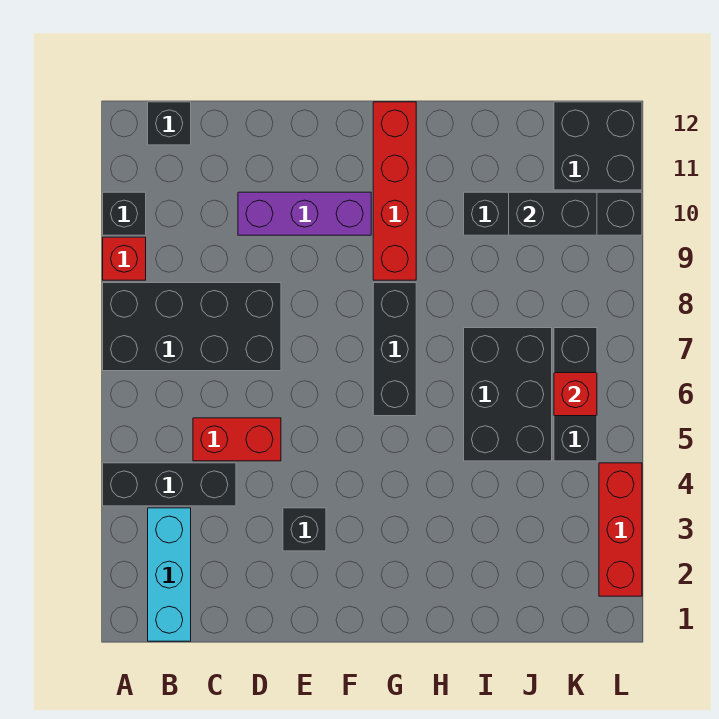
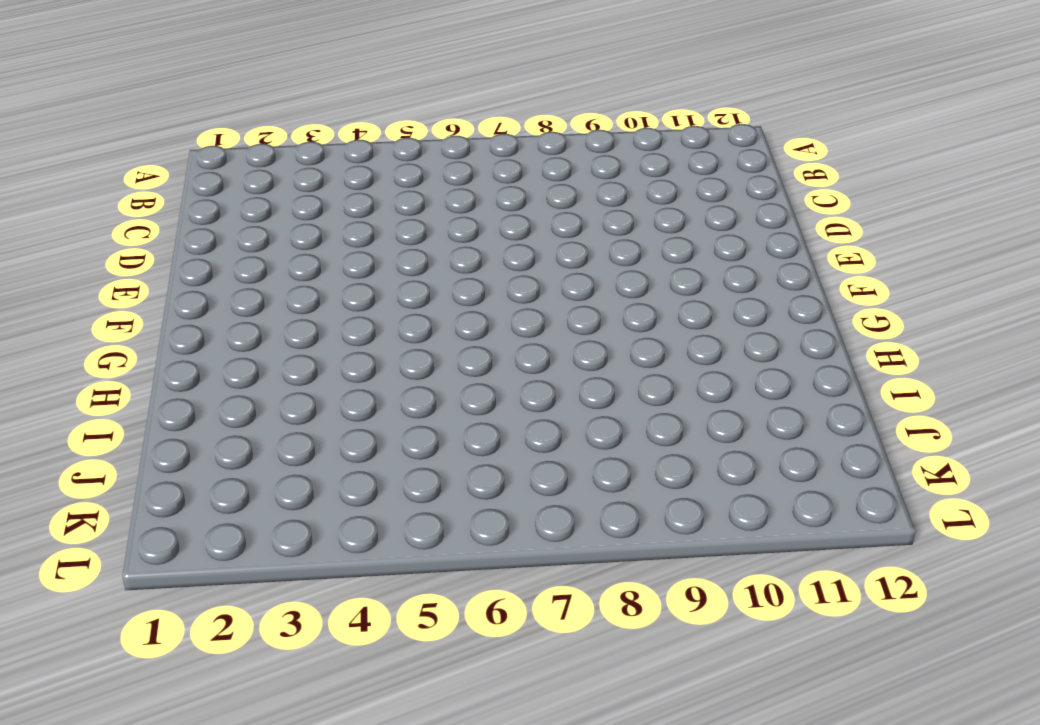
none -> black 1x3 brick [103,463,236,506]
none -> black 2x4 brick [103,283,281,371]
none -> red 1x1 brick [103,237,146,280]

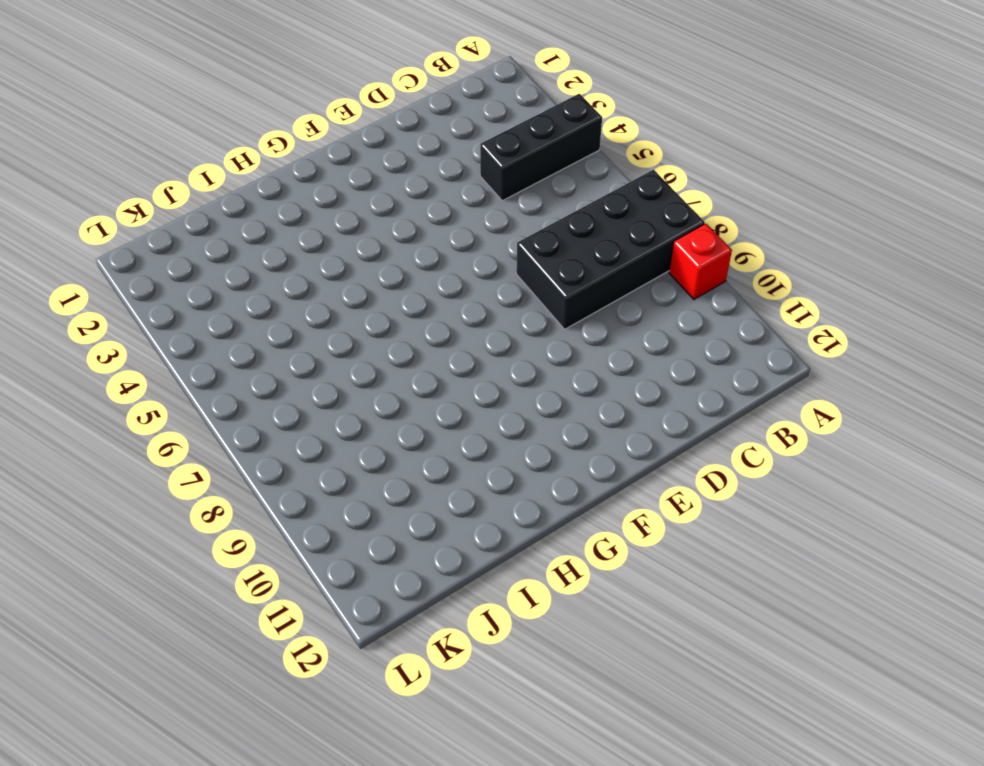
none -> black 1x1 brick [103,192,146,235]
none -> cyan 1x3 brick [148,508,191,641]
none -> black 1x1 brick [148,102,191,145]

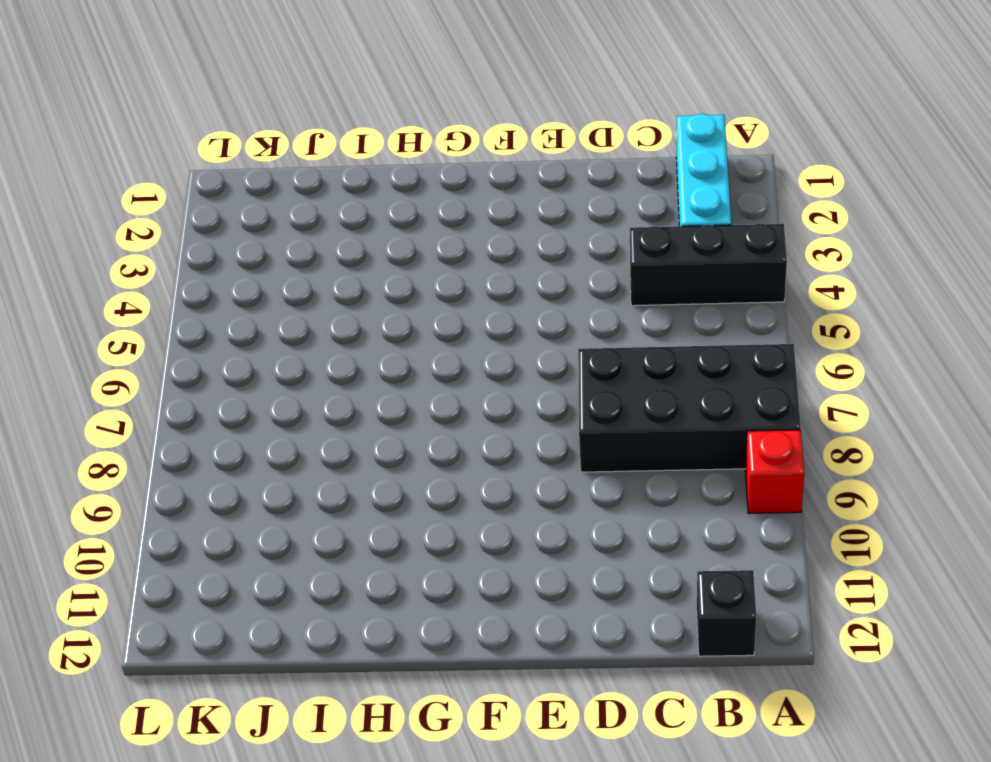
none -> black 1x1 brick [103,192,146,235]
none -> red 1x2 brick [193,418,281,461]
none -> purple 1x3 brick [238,192,371,235]

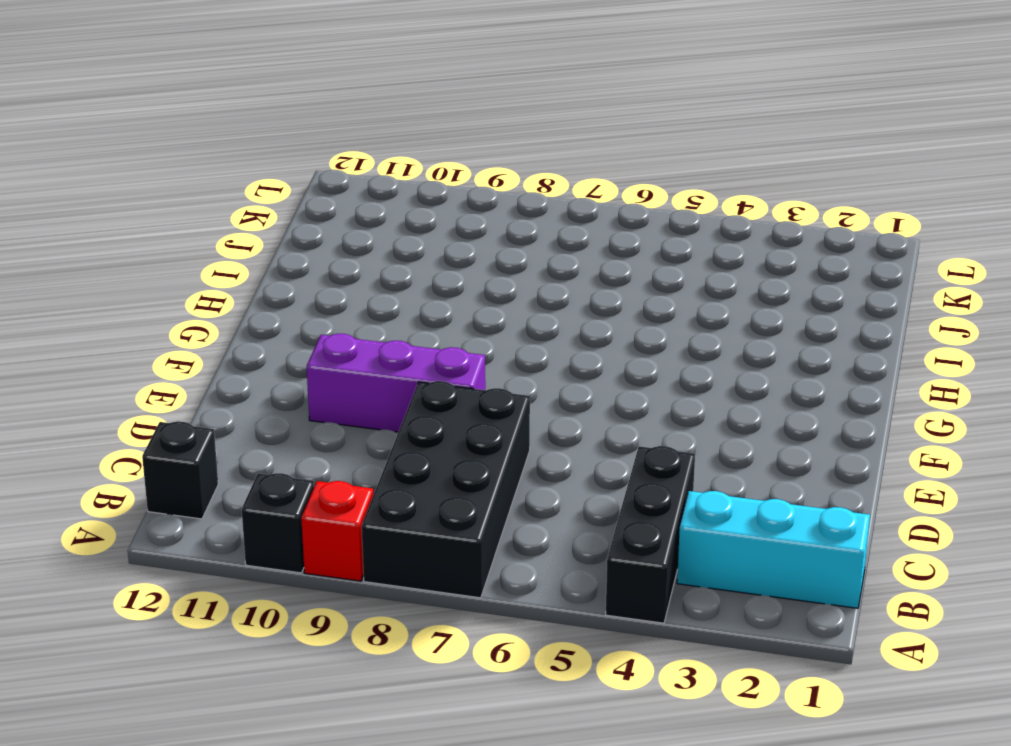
purple 1x3 brick [307,334,485,432] -> purple 1x3 brick turned to [238,192,371,235]
none -> red 1x2 brick [193,418,281,461]
none -> black 1x1 brick [283,508,326,551]
none -> black 1x3 brick [373,283,416,416]

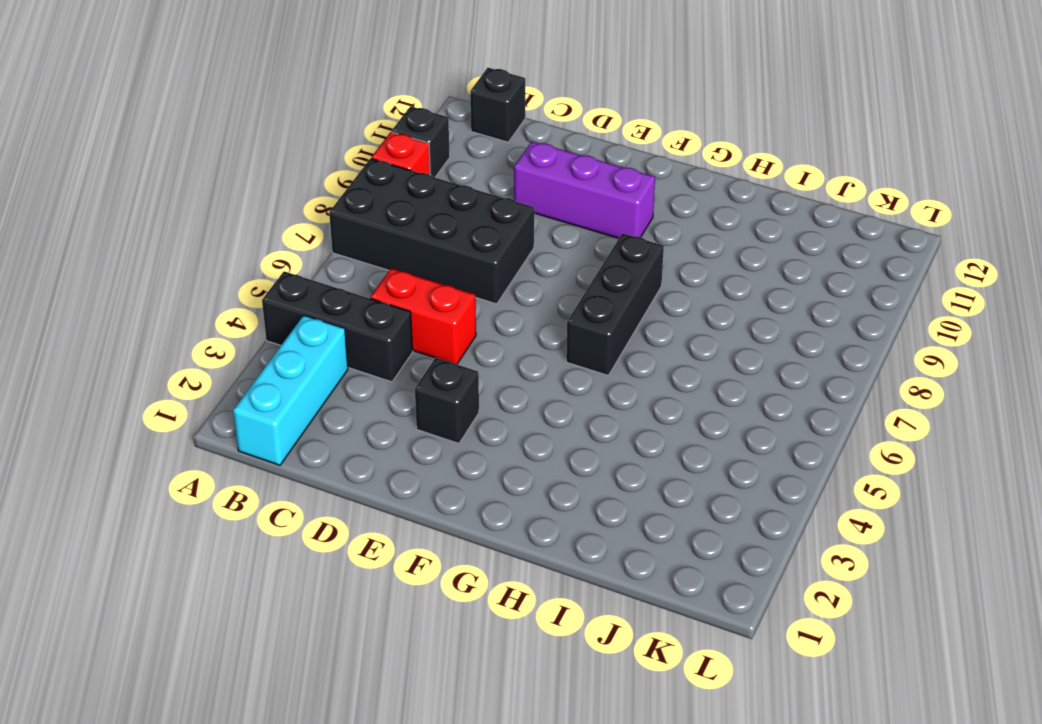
none -> red 1x4 brick [373,102,416,280]
none -> black 2x3 brick [464,328,552,461]
none -> black 1x4 brick [464,192,642,235]

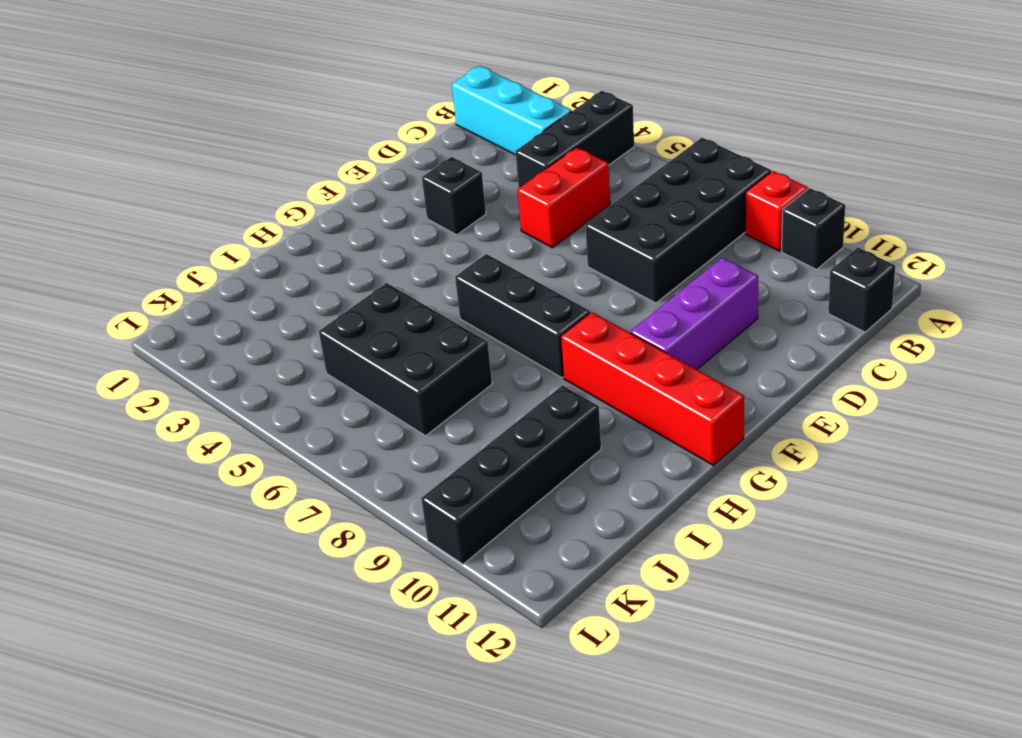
none -> black 1x3 brick [554,328,597,461]
none -> black 2x2 brick [554,102,642,190]
none -> red 1x3 brick [599,463,642,596]

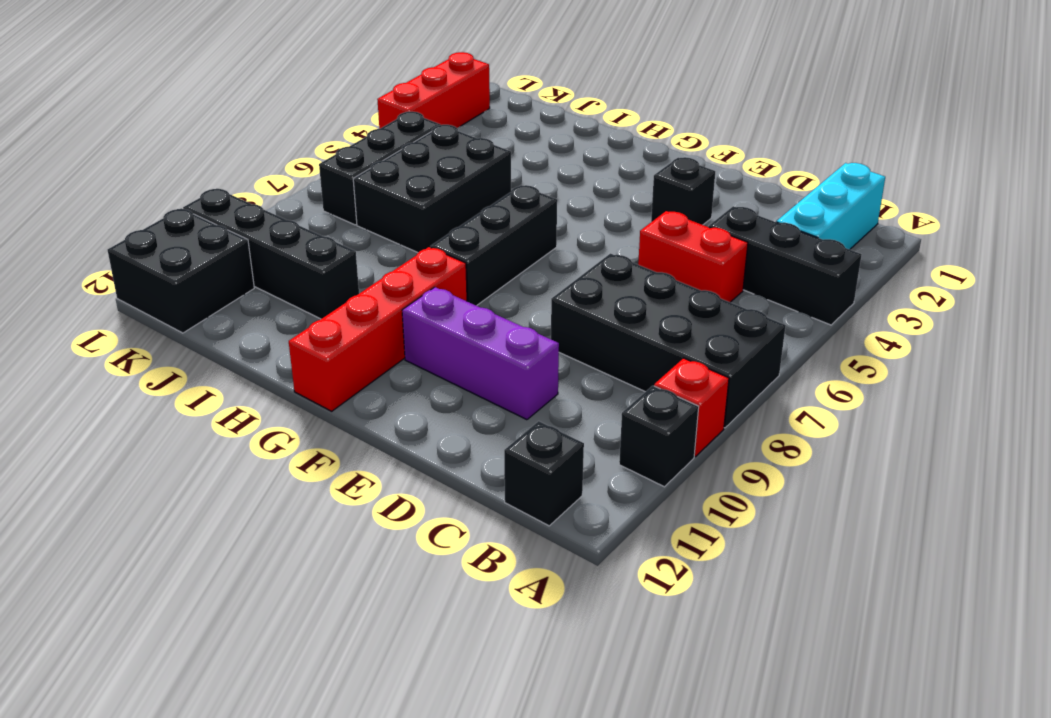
none -> black 1x2 brick [509,192,597,235]
none -> red 1x1 brick [554,373,597,416]

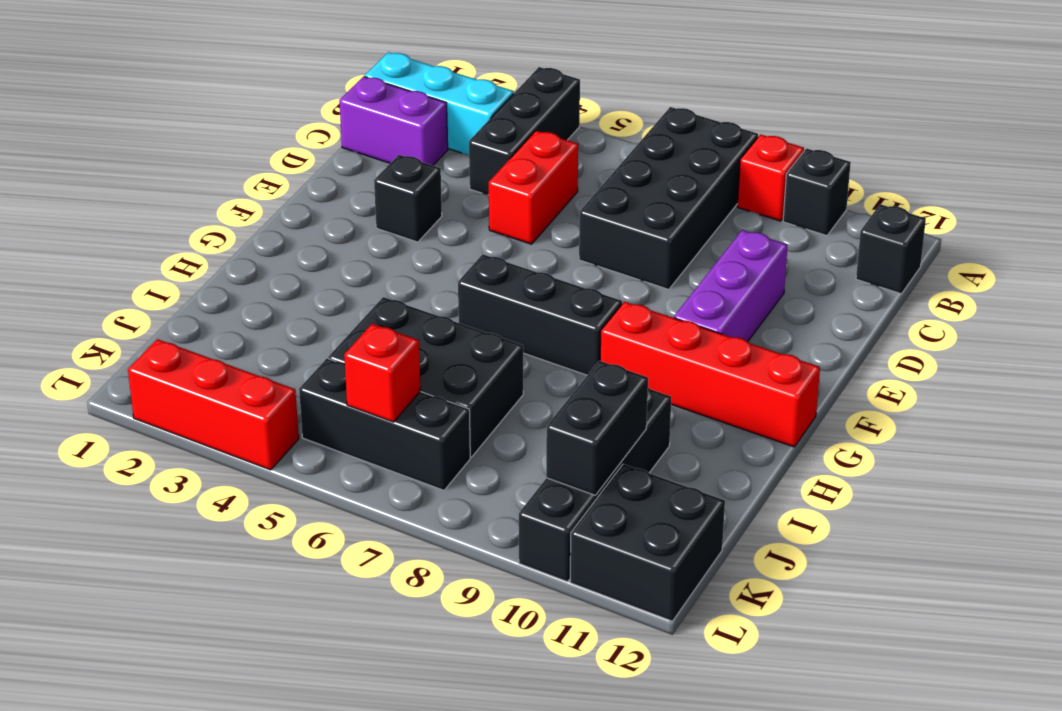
purple 1x2 brick [339,76,448,166] -> none

